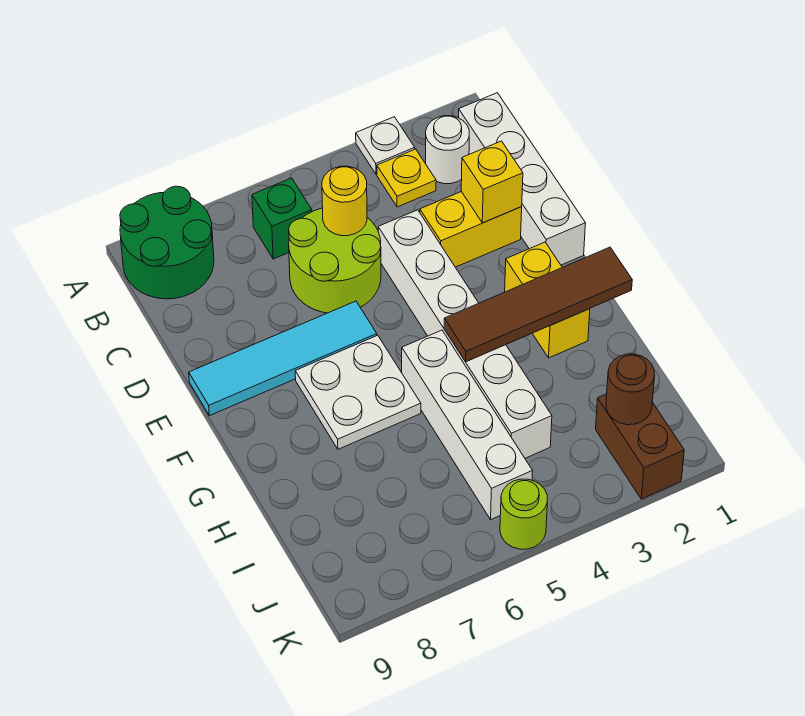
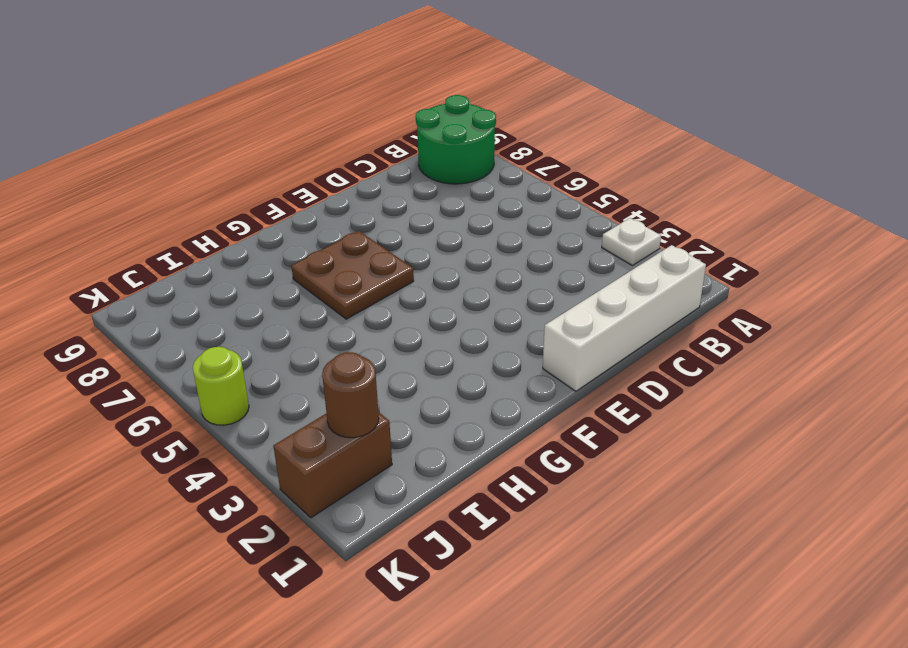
brown 2x2 plate [291,231,414,319] -> white 2x2 plate [295,335,421,449]
none -> white 1x1 round brick [426,116,469,184]
none -> yellow 1x1 plate [377,149,436,207]
none -> green 1x1 brick [252,178,312,259]

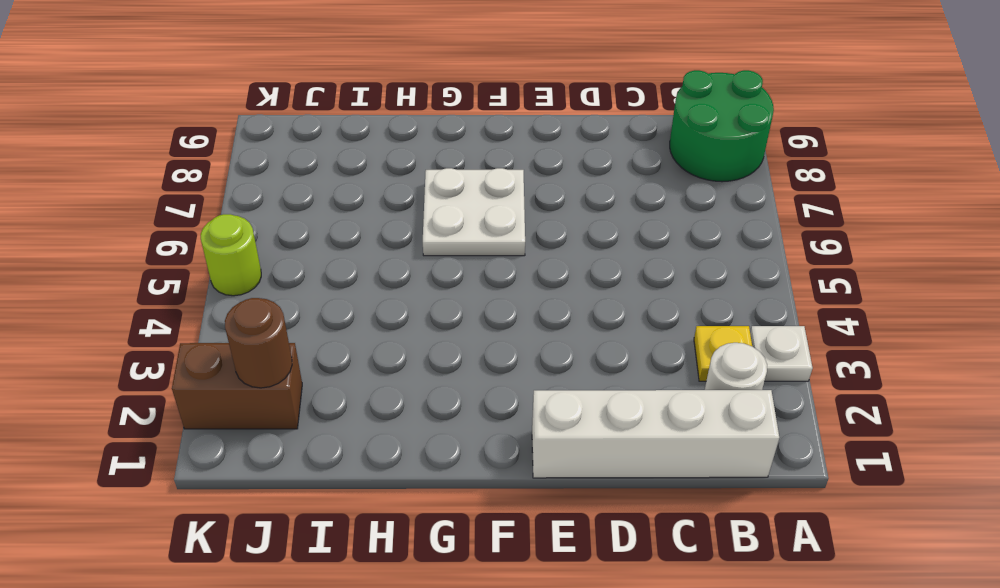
none -> green 1x1 brick [252,178,312,259]
none -> lime 2x2 round brick [289,208,381,313]
none -> yellow 1x2 brick [420,192,522,267]

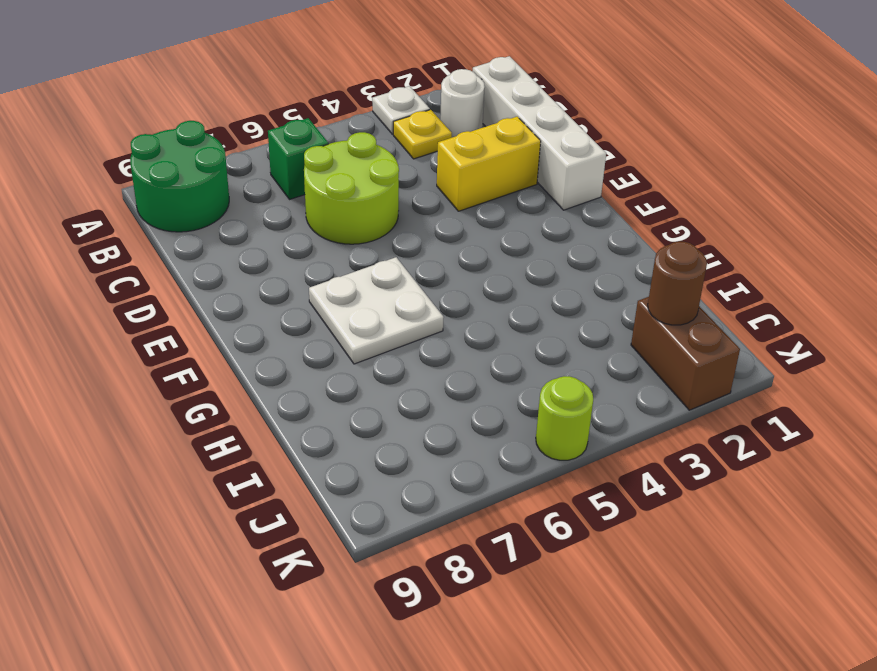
none -> white 1x6 brick [378,210,552,458]
none -> cyan 1x4 tile [189,301,377,416]
none -> yellow 1x2 brick [505,242,590,358]

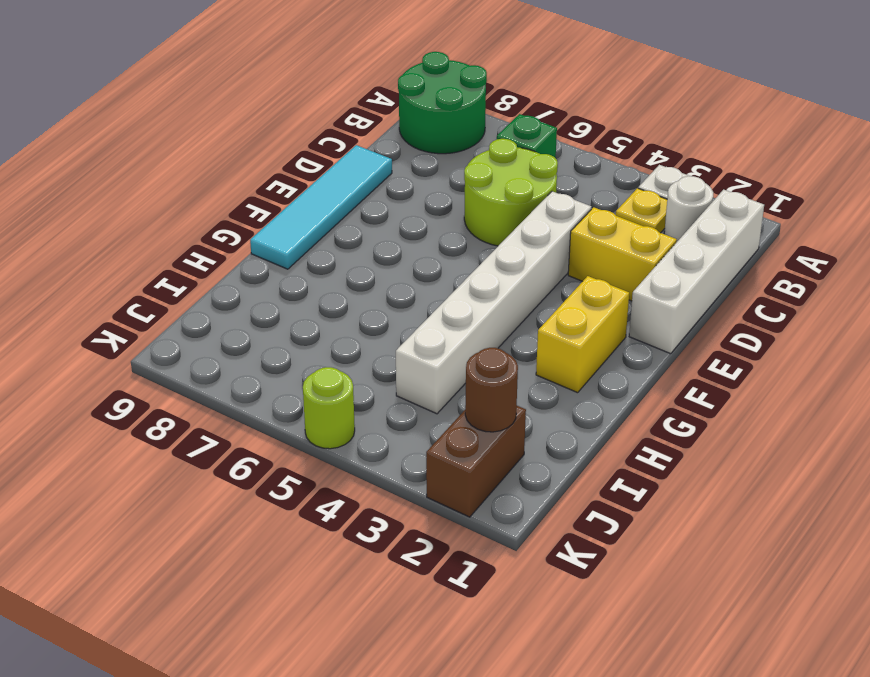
cyan 1x4 tile [250,145,392,269] -> cyan 1x4 tile turned to [189,301,377,416]
none -> white 2x2 plate [295,335,421,449]
none -> white 1x4 brick [402,330,532,519]
none -> yellow 1x1 round brick [322,166,367,236]

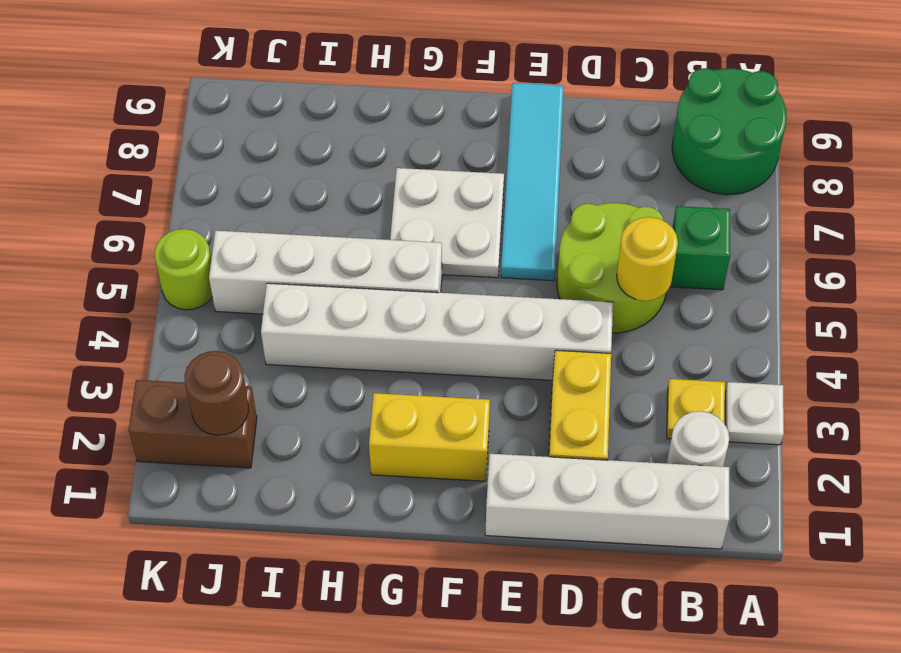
none -> yellow 1x1 brick [461,141,523,223]
none -> brown 1x4 tile [444,247,632,362]

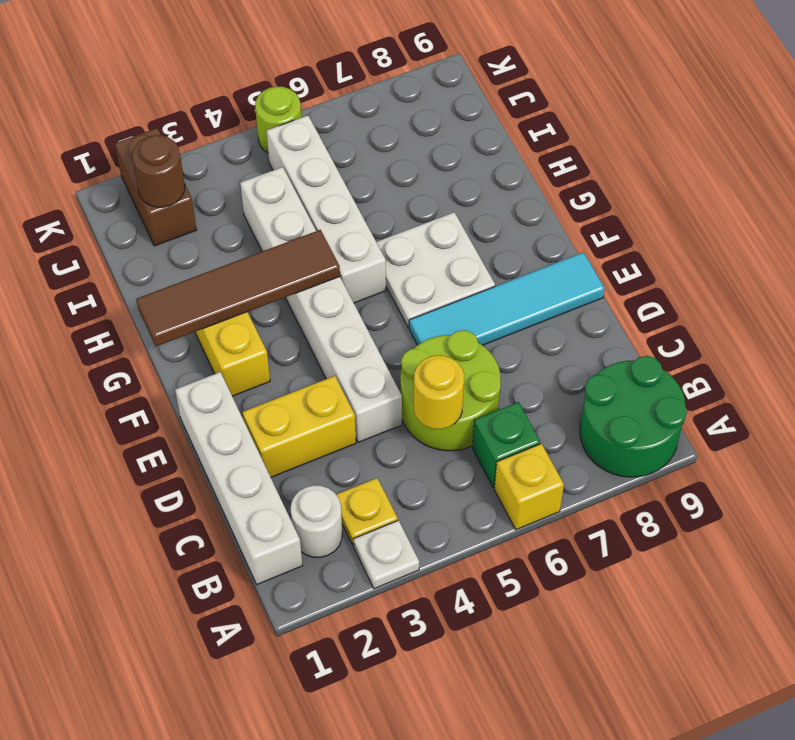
yellow 1x1 brick [494,444,564,530] -> yellow 1x1 brick moved to [461,141,523,223]

